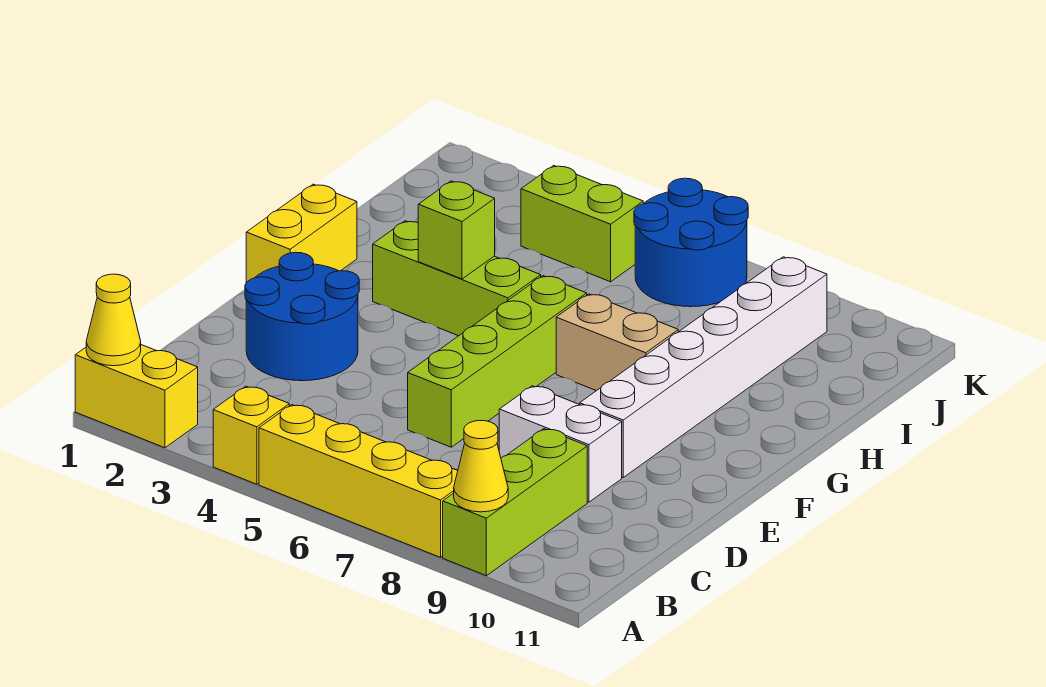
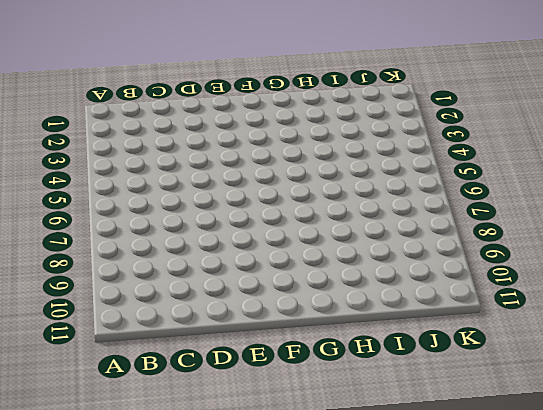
none -> yellow 1x2 brick [75,345,198,448]
none -> yellow 1x1 brick [213,386,289,484]
none -> yellow 1x4 brick [259,405,458,557]

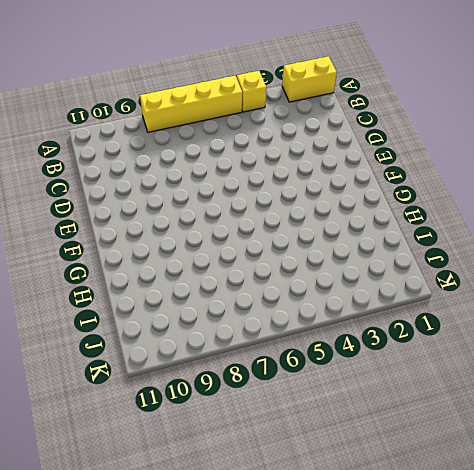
none -> lime 1x3 brick [443,429,587,576]
none -> blue 2x2 round brick [245,252,359,381]
none -> lime 1x4 brick [408,276,587,447]

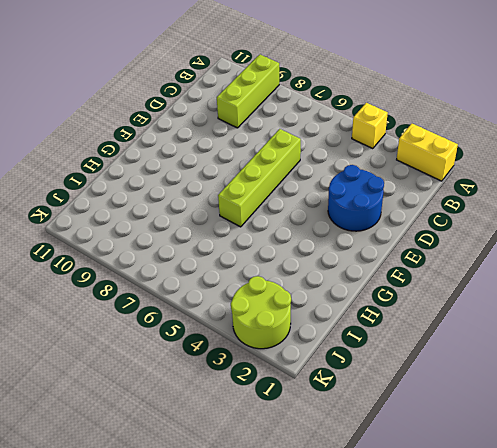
lime 2x2 round brick [231,276,291,349] -> none
none -> yellow 1x4 brick [259,405,458,557]
none -> white 1x2 brick [499,386,622,502]
none -> white 1x6 brick [580,257,827,477]

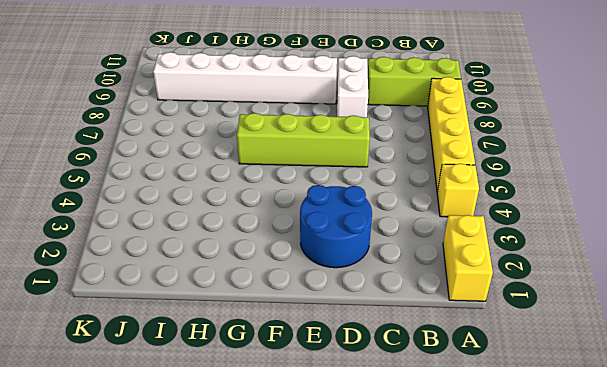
none -> yellow 1x2 brick [246,184,357,282]
none -> lime 1x3 brick [373,221,541,336]
none -> tan 1x2 brick [556,294,678,391]

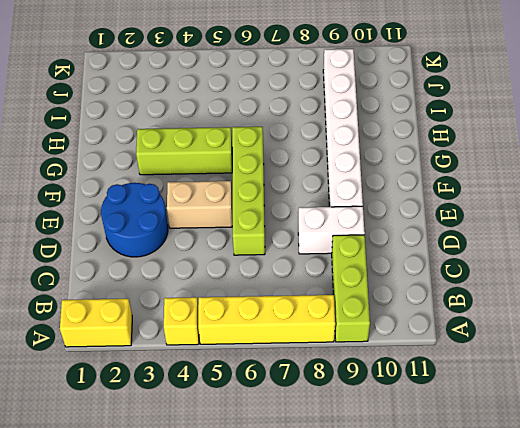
tan 1x2 brick [167,181,232,228] -> tan 1x2 brick moved to [556,294,678,391]
none -> yellow 1x2 brick [246,184,357,282]
none -> lime 1x2 brick [521,165,643,282]
none -> blue 2x2 round brick [634,178,748,307]

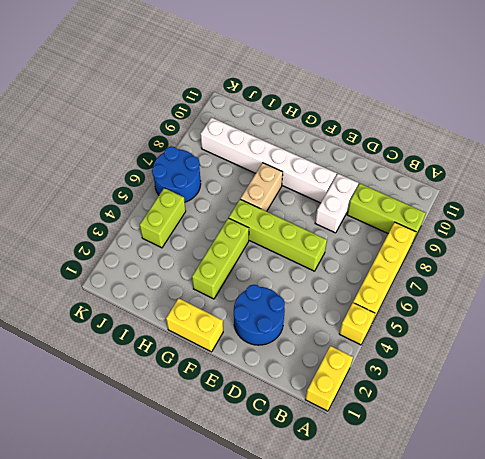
none -> yellow 1x1 cone [86,274,141,366]
none -> yellow 1x1 cone [454,421,508,512]
none -> lime 1x1 brick [418,181,495,279]

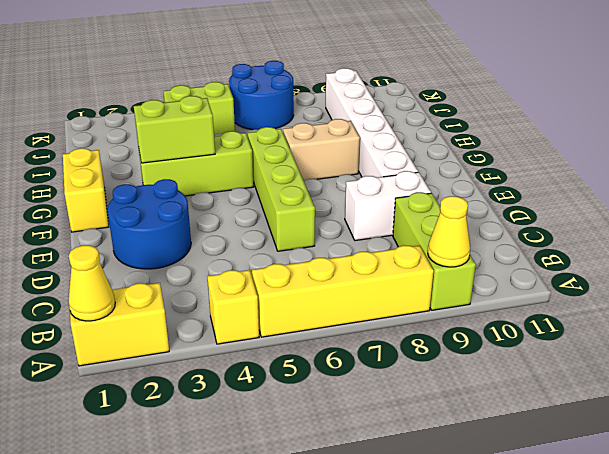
lime 1x2 brick [134,96,215,163] -> lime 1x1 brick [418,181,495,279]

